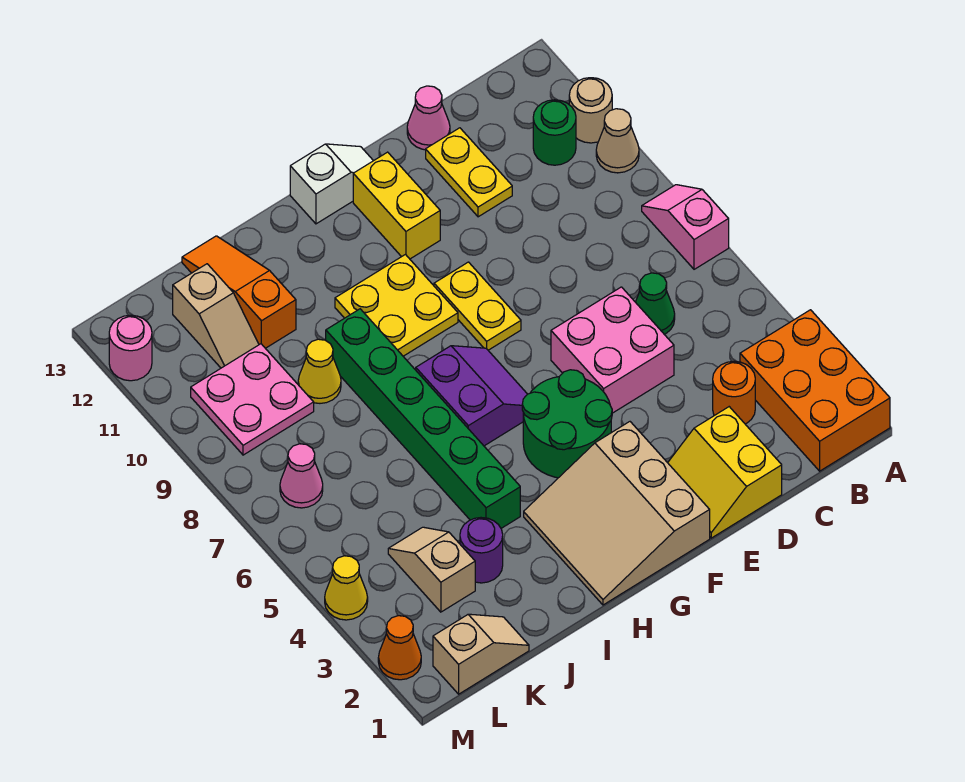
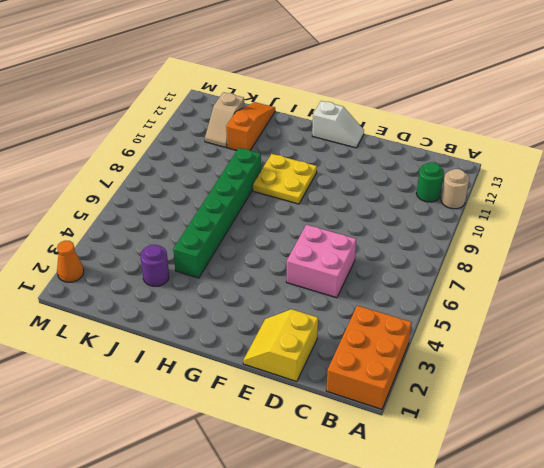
none -> pink 1x2 slope [642,185,729,269]
none -> tan 1x1 cone [596,109,639,173]
none -> orange 1x1 round brick [713,361,755,424]
none -> green 1x1 cone [636,273,675,334]

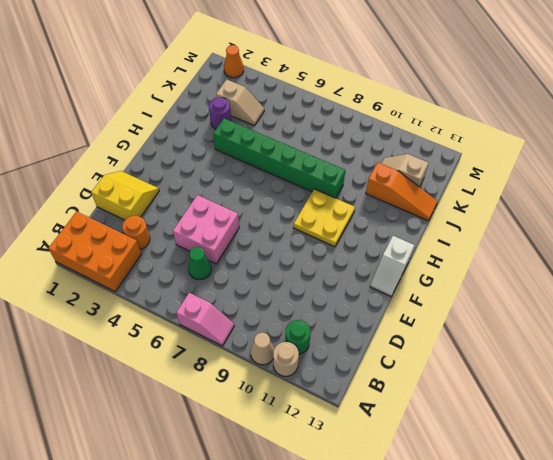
none -> yellow 1x2 plate [426,128,512,217]
none -> pink 1x1 cone [407,86,450,150]
none -> tan 3x3 slope [524,422,710,605]
none -> green 2x2 round brick [522,370,612,478]

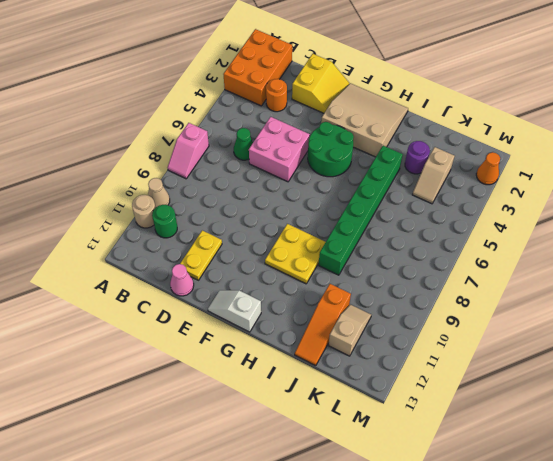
tan 3x3 slope [321,83,408,157] -> tan 3x3 slope turned to [524,422,710,605]
none -> yellow 1x2 plate [434,262,521,350]
none -> yellow 1x2 brick [353,152,440,259]
none -> purple 2x2 slope [416,346,527,446]
none -> yellow 1x1 cone [298,339,341,403]

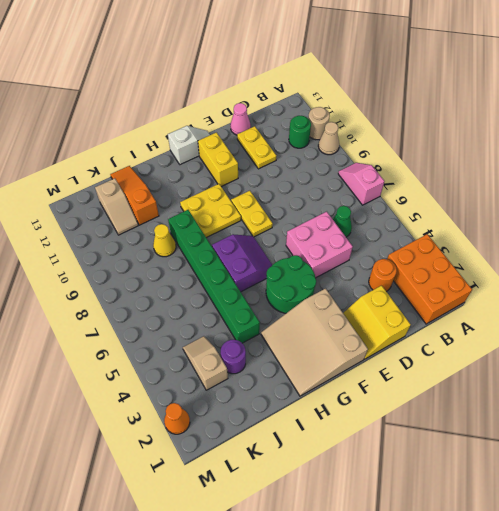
none -> tan 1x2 slope [433,614,529,694]
none -> pink 2x2 plate [191,344,314,455]
none -> pink 1x1 cone [280,444,323,508]
none -> yellow 1x1 cone [325,556,368,620]

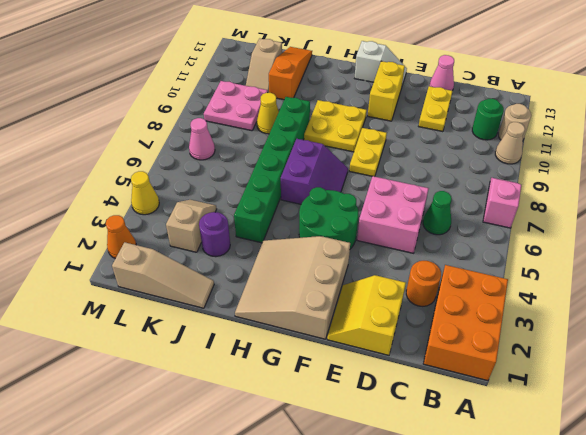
tan 1x3 slope [112,242,214,308] -> tan 1x2 slope [433,614,529,694]
none -> pink 1x1 round brick [109,315,152,381]

